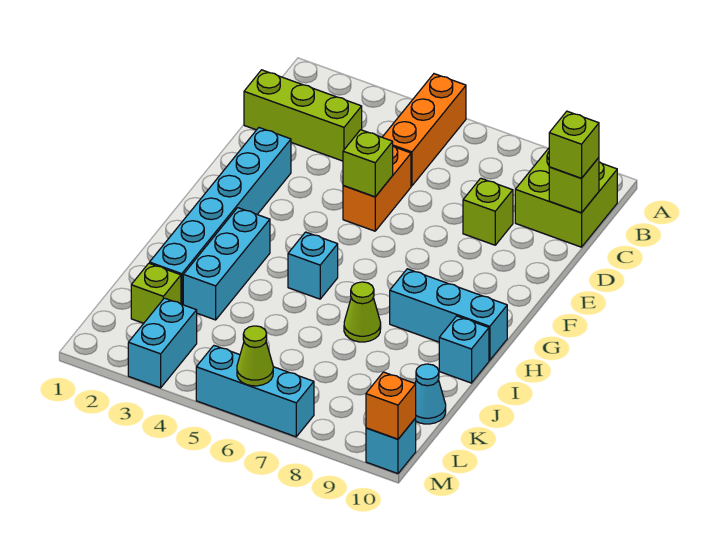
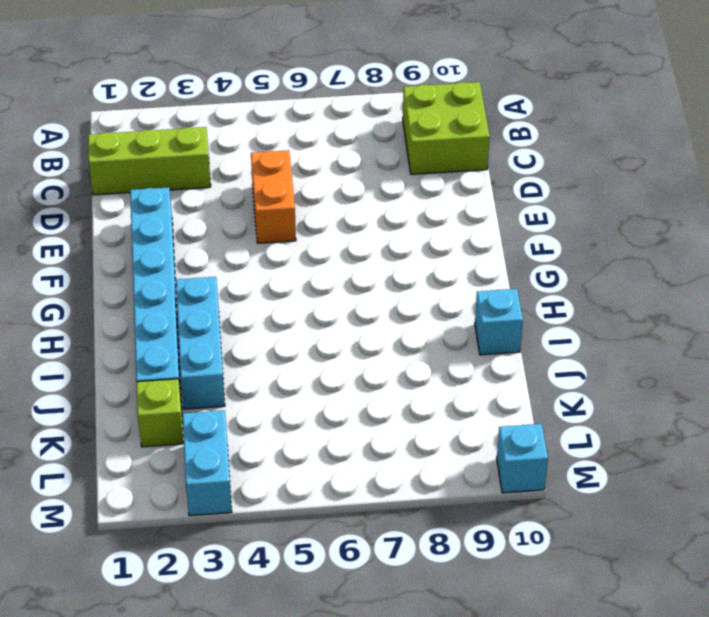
none -> orange 1x3 brick [382,74,466,186]
none -> lime 1x1 brick [463,178,513,245]
none -> cyan 1x1 brick [288,232,338,299]

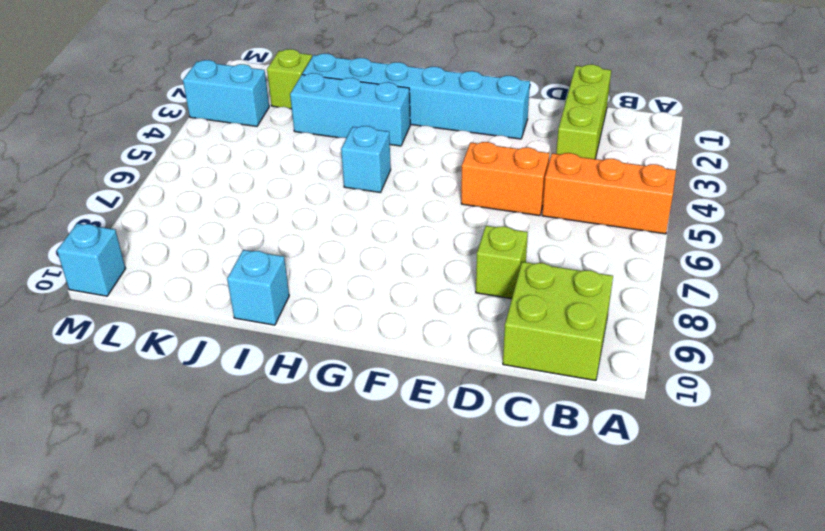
none -> cyan 1x3 brick [390,269,507,360]
none -> lime 1x1 cone [344,282,381,342]
none -> cyan 1x1 cone [415,364,446,424]

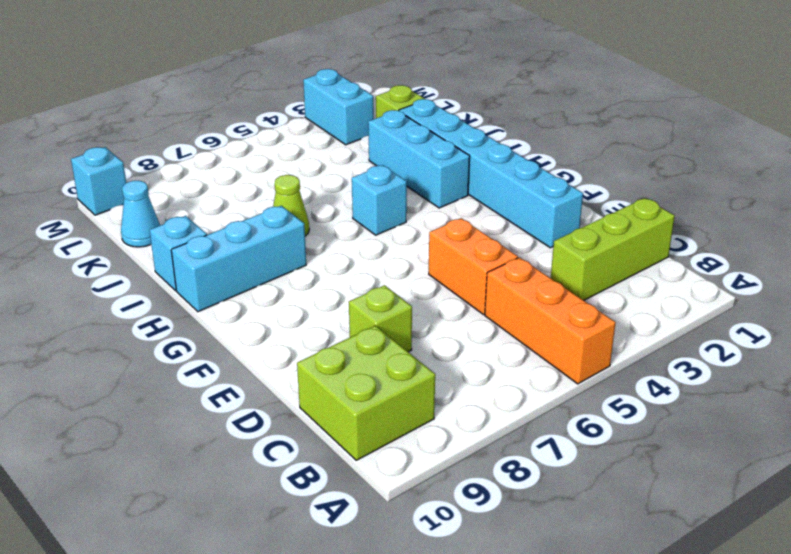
none -> cyan 1x3 brick [196,346,314,437]
none -> lime 1x1 brick [549,158,599,213]
none -> lime 1x1 brick [343,130,393,197]

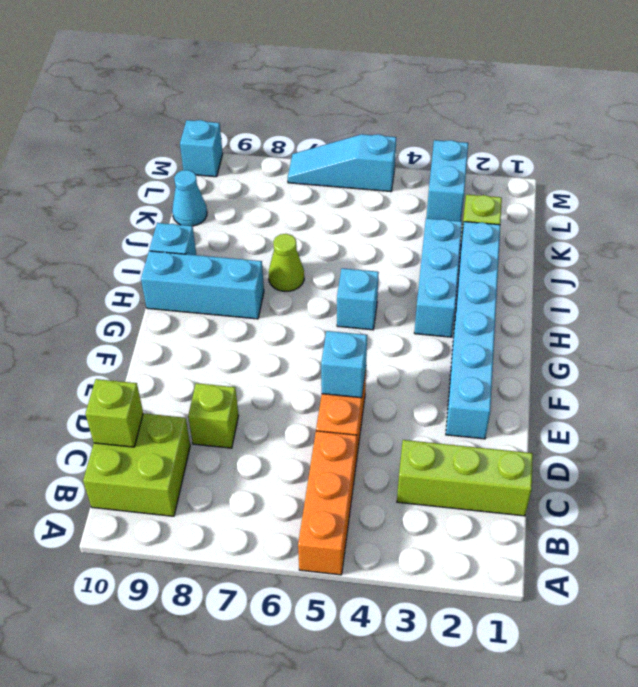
cyan 1x1 brick [321,331,367,398] -> lime 1x1 brick [343,130,393,197]
cyan 1x3 slope [288,134,396,192] -> cyan 1x3 brick [196,346,314,437]
none -> lime 1x1 cone [237,326,273,386]
none -> orange 1x1 brick [366,372,416,439]
none -> lime 1x1 brick [549,111,599,178]

